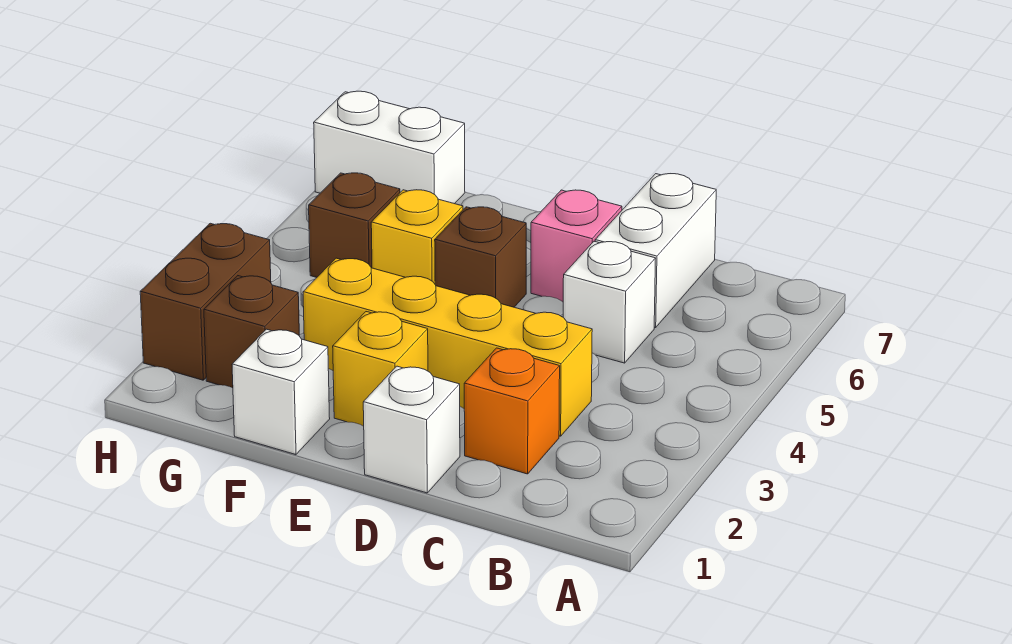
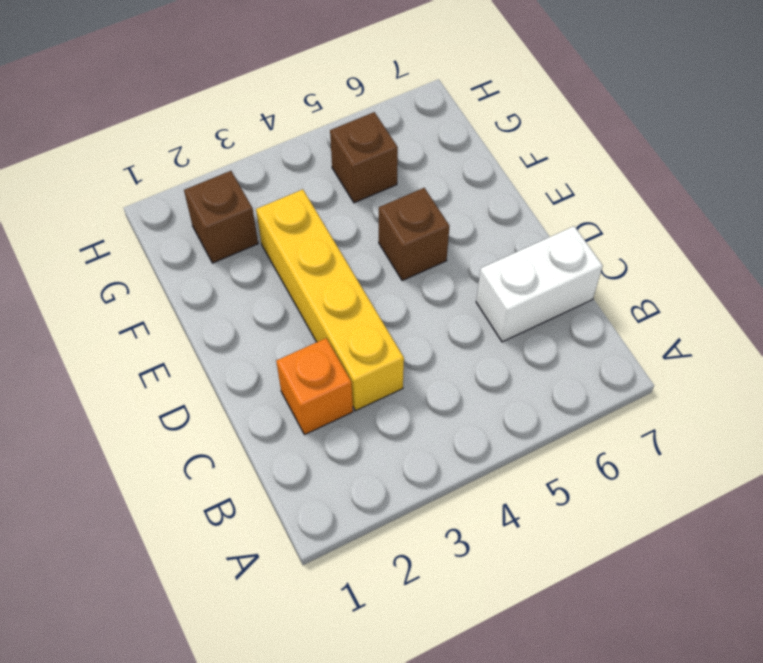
none -> white 1x1 brick [563,241,656,363]
none -> white 1x1 brick [363,366,460,493]
none -> pink 1x1 brick [531,190,622,302]

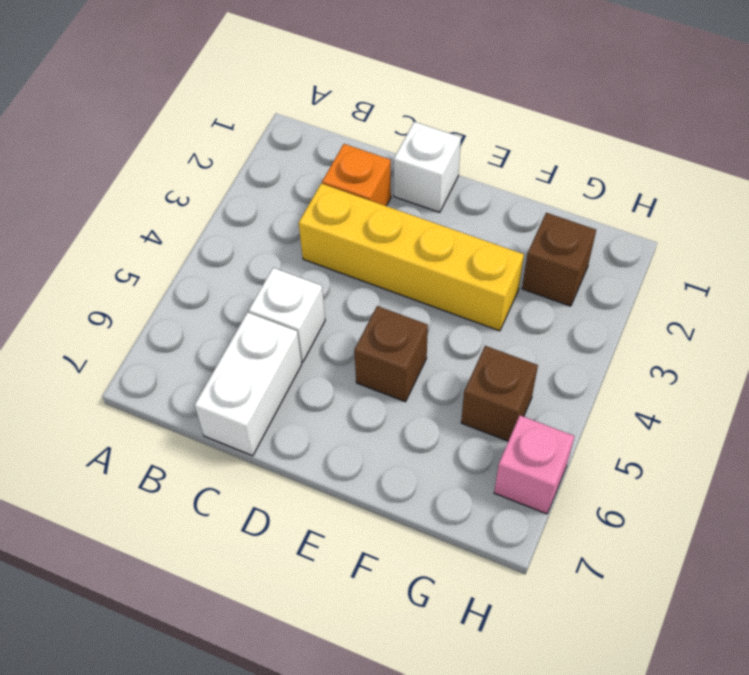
pink 1x1 brick [494,415,575,514] -> pink 1x1 brick moved to [531,190,622,302]
none -> yellow 1x1 brick [333,312,428,426]
none -> white 1x1 brick [232,329,330,455]
none -> yellow 1x1 brick [371,190,463,284]

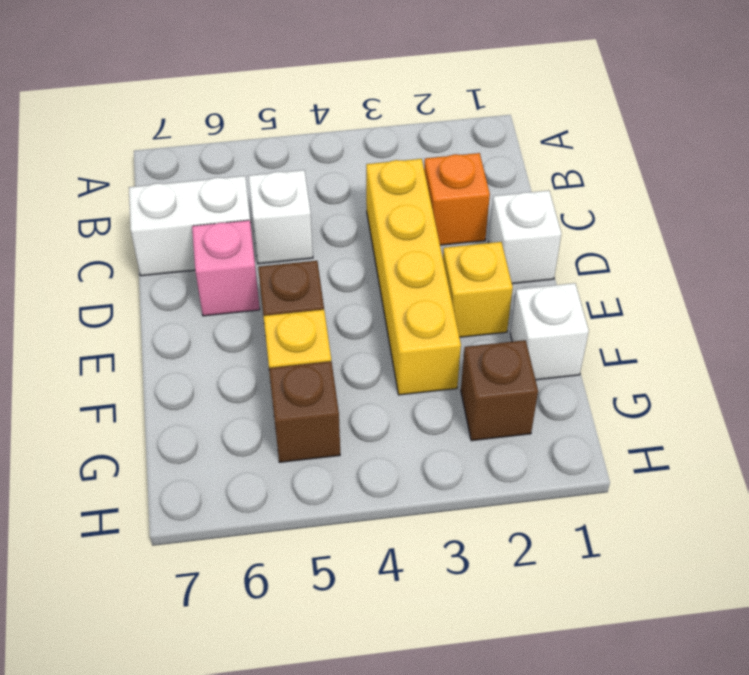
none -> white 1x2 brick [314,91,465,204]
none -> brown 1x2 brick [140,223,271,380]

